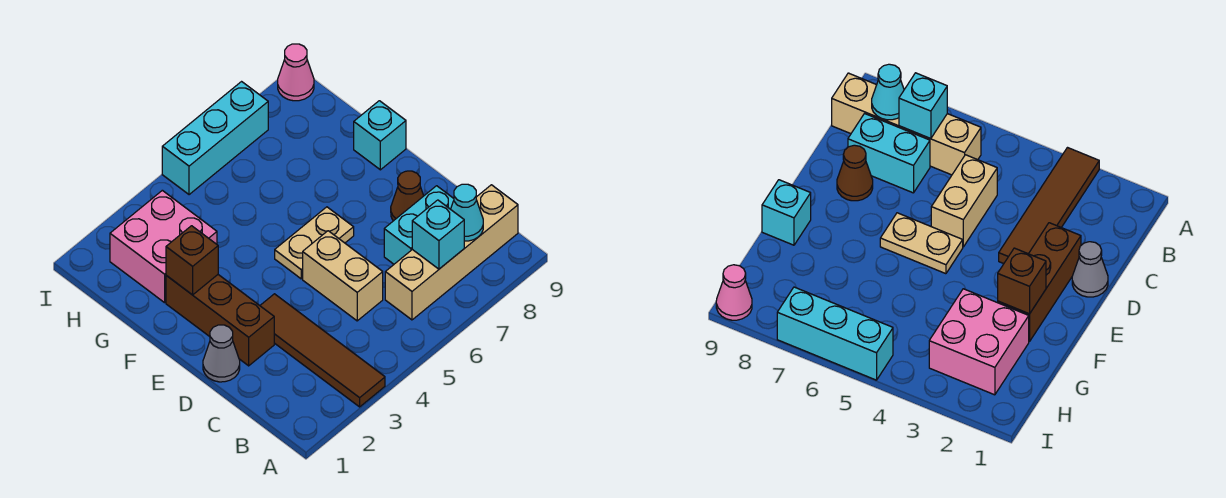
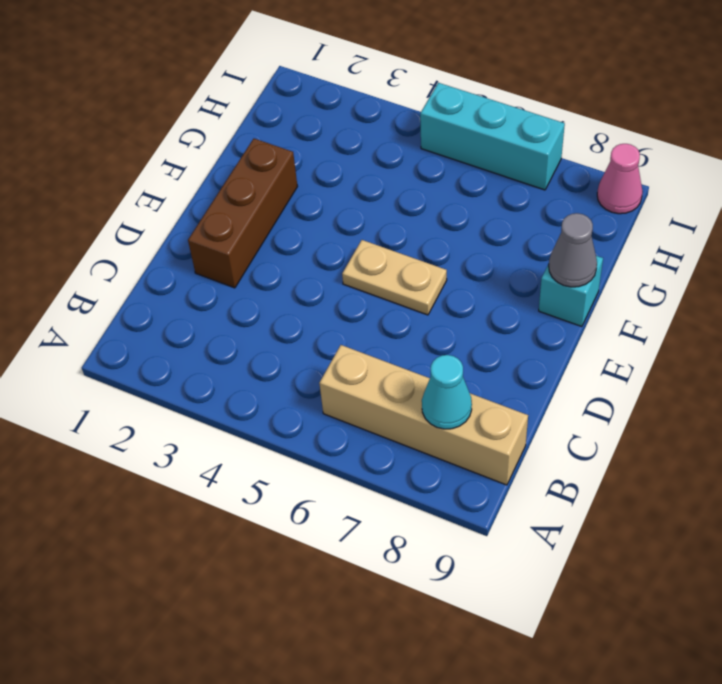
grey 1x1 cone [549,213,597,287] -> grey 1x1 cone moved to [203,325,240,382]
none -> brown 1x4 tile [260,294,385,407]
none -> tan 1x2 brick [303,231,383,321]
none -> cyan 1x2 brick [384,186,454,264]

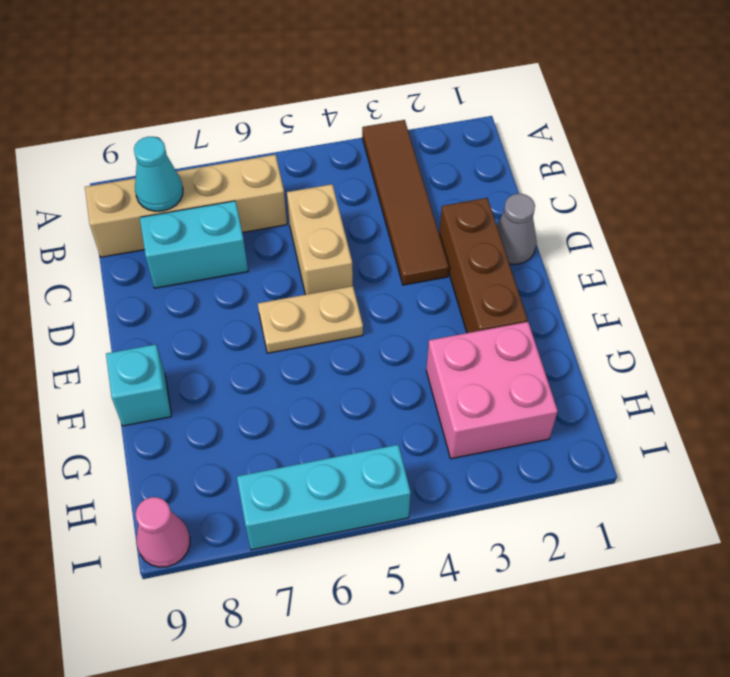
none -> brown 1x1 cone [391,171,424,221]
none -> cyan 1x1 brick [412,200,464,269]
none -> brown 1x1 brick [166,226,218,295]

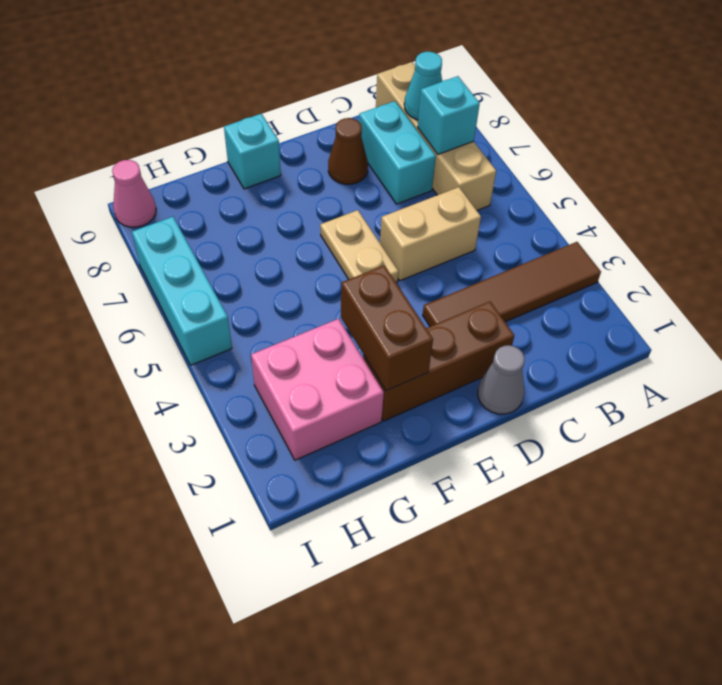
brown 1x2 brick [341,265,433,391] -> brown 1x1 brick [166,226,218,295]

